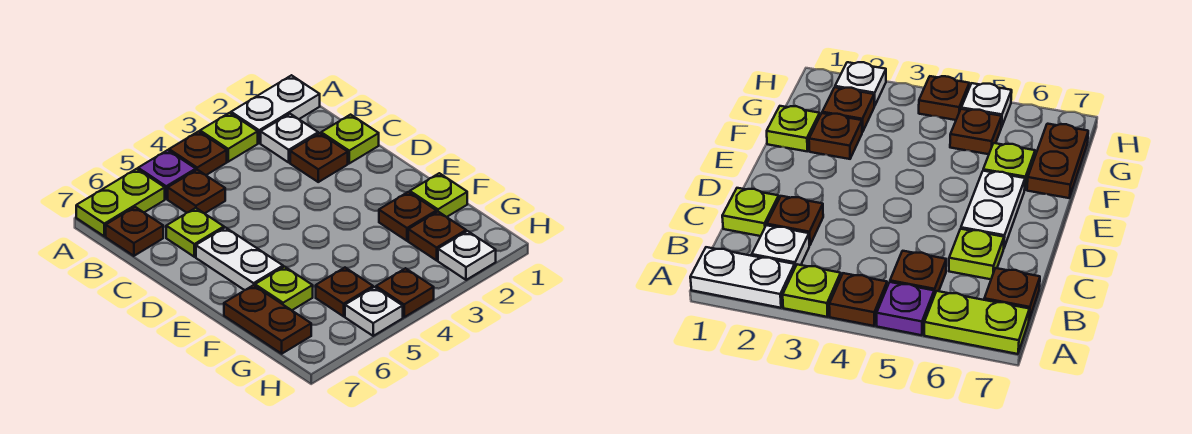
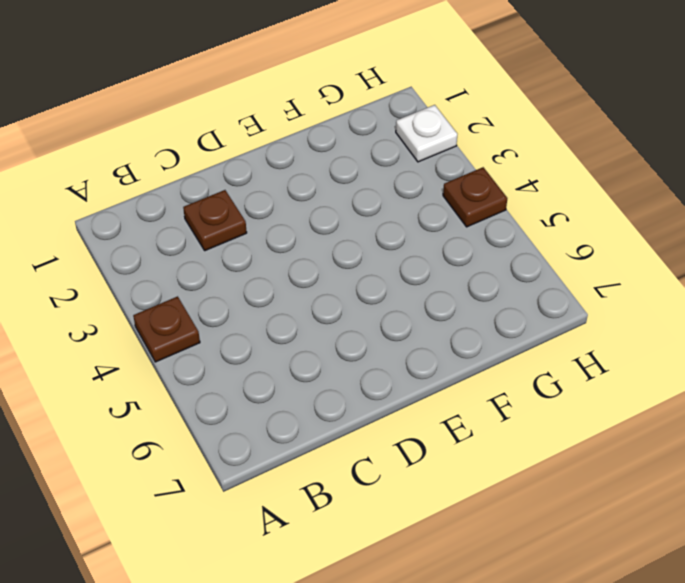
none -> white 1x2 plate [231,75,320,143]
none -> lime 1x1 plate [200,113,258,162]
none -> purple 1x1 plate [138,150,196,199]

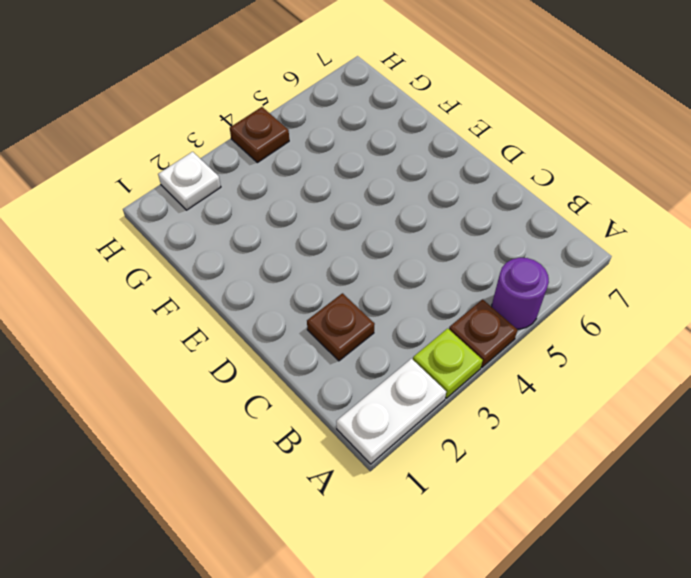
purple 1x1 round brick [492,258,549,329] -> purple 1x1 plate [138,150,196,199]
none -> lime 1x2 plate [76,169,165,236]
none -> white 1x1 plate [261,114,318,162]
none -> brown 1x1 plate [168,170,225,213]

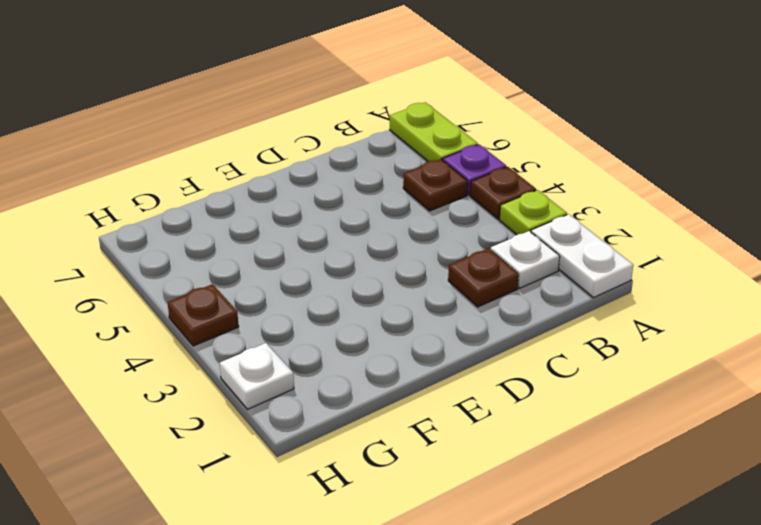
none -> brown 1x1 plate [106,207,163,256]
none -> lime 1x1 plate [321,115,379,163]
none -> lime 1x1 plate [166,208,224,257]

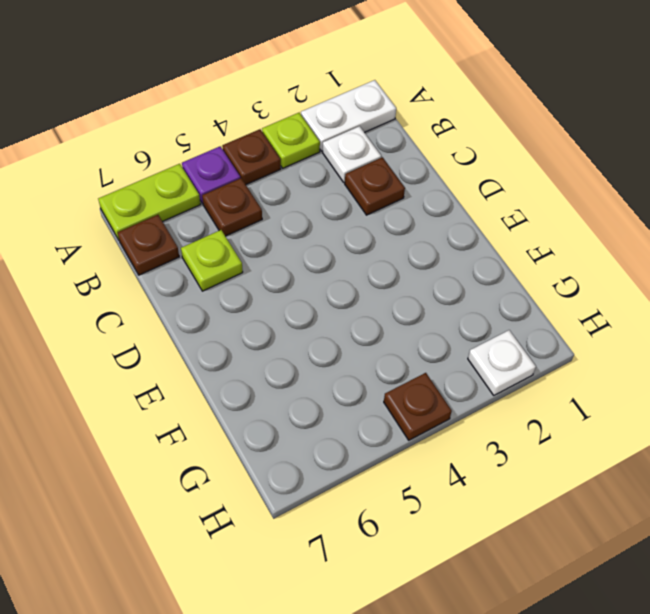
none -> lime 1x1 plate [321,115,379,163]
none -> white 1x2 plate [196,227,283,290]
none -> lime 1x1 plate [410,173,467,217]

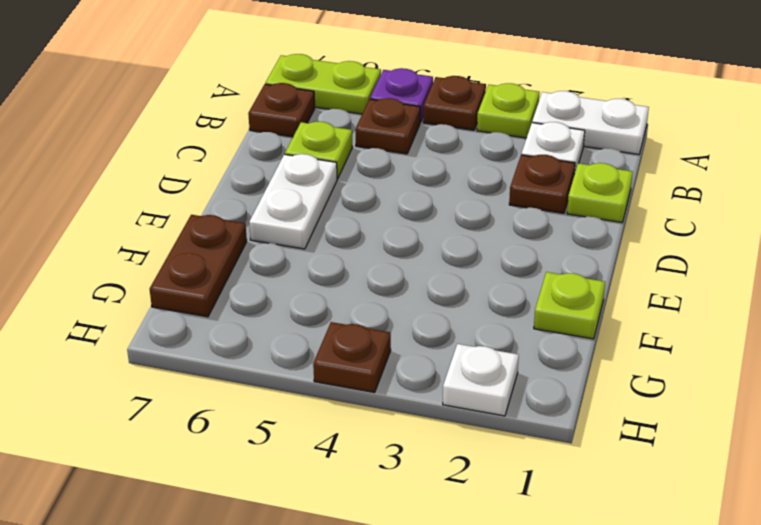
none -> brown 1x1 plate [379,192,437,241]
none -> lime 1x1 plate [255,267,313,310]
none -> brown 1x1 plate [408,212,466,260]

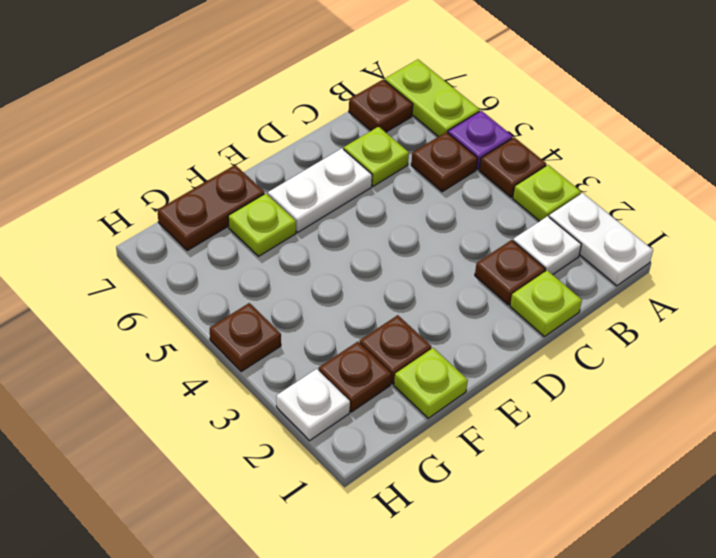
none -> brown 1x1 plate [316,268,373,316]
none -> white 1x1 plate [345,287,403,336]

